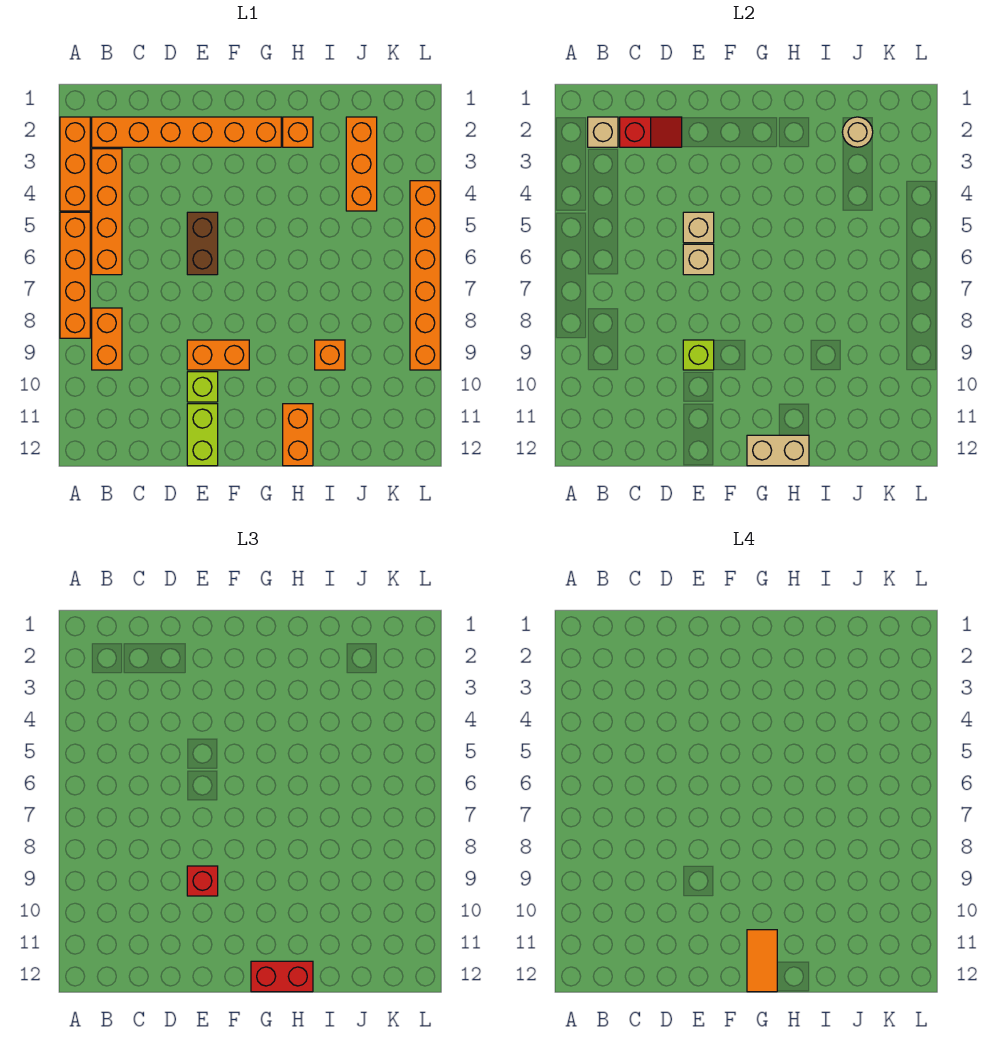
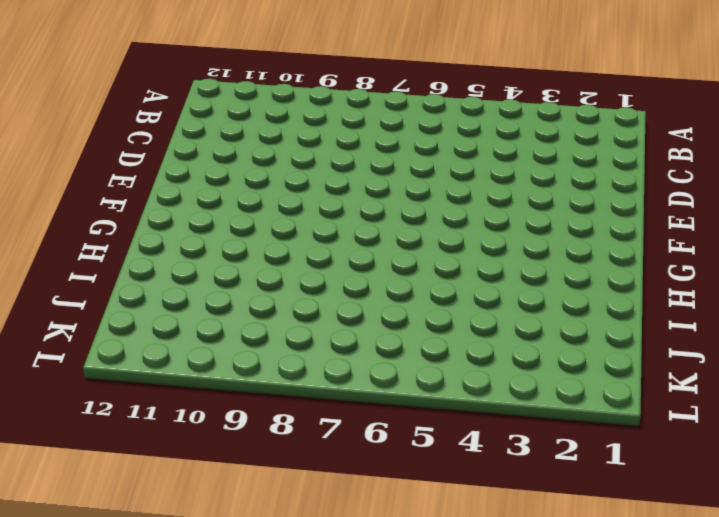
none -> orange 1x3 brick [60,117,90,211]
none -> orange 1x4 brick [60,212,90,338]
none -> orange 1x6 brick [92,117,281,147]

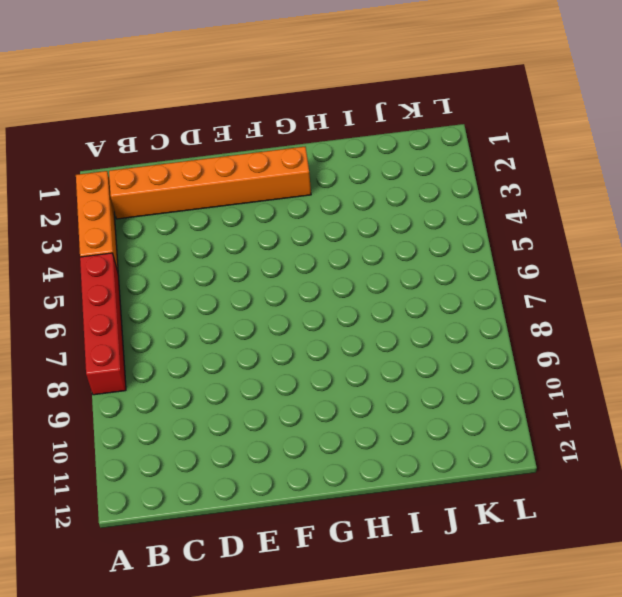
red 1x4 brick [80,253,126,395] -> orange 1x4 brick [60,212,90,338]
none -> orange 1x4 brick [92,149,122,275]
none -> orange 1x2 brick [92,308,122,370]
none -> brown 1x2 brick [187,212,218,275]

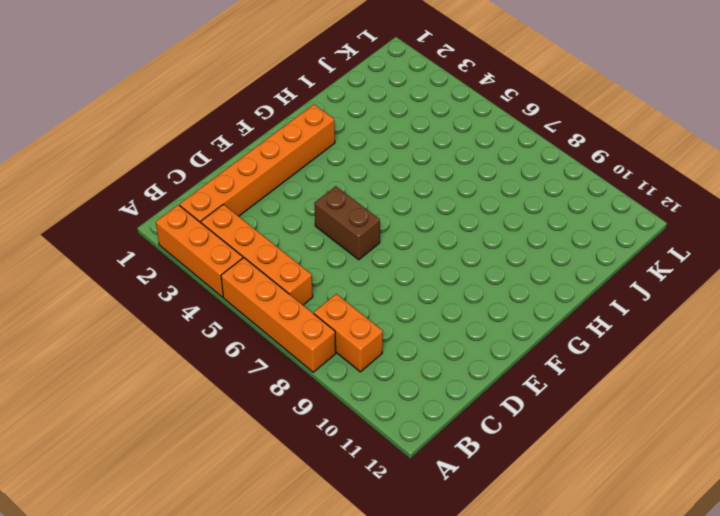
none -> orange 1x2 brick [187,340,249,370]
none -> lime 1x1 brick [187,372,218,402]
none -> lime 1x2 brick [187,404,218,466]

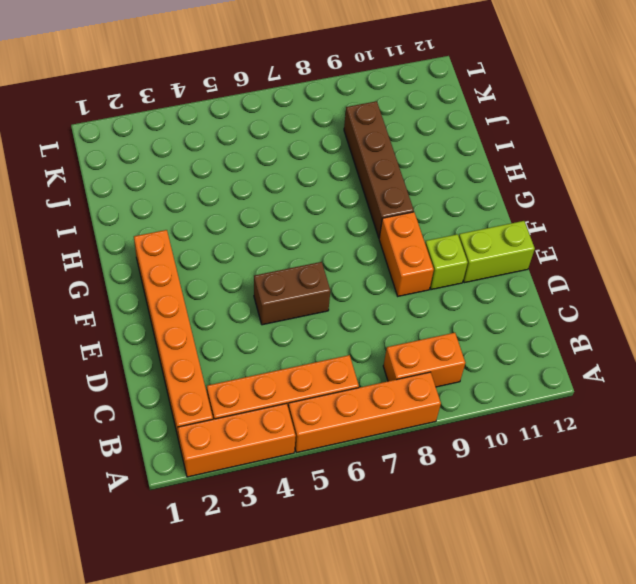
brown 1x4 brick [344,101,414,238] -> orange 1x1 brick [315,340,345,370]
none -> orange 1x1 brick [283,117,313,147]
none -> orange 1x2 brick [283,404,313,466]
none -> orange 1x3 brick [346,117,377,211]

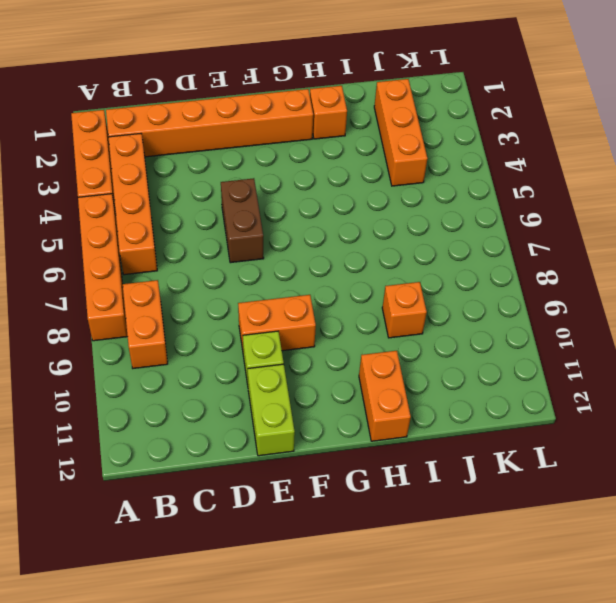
none -> orange 1x6 brick [410,181,440,370]
none -> tan 1x1 brick [588,117,618,147]
none -> red 1x2 slope [620,117,682,147]

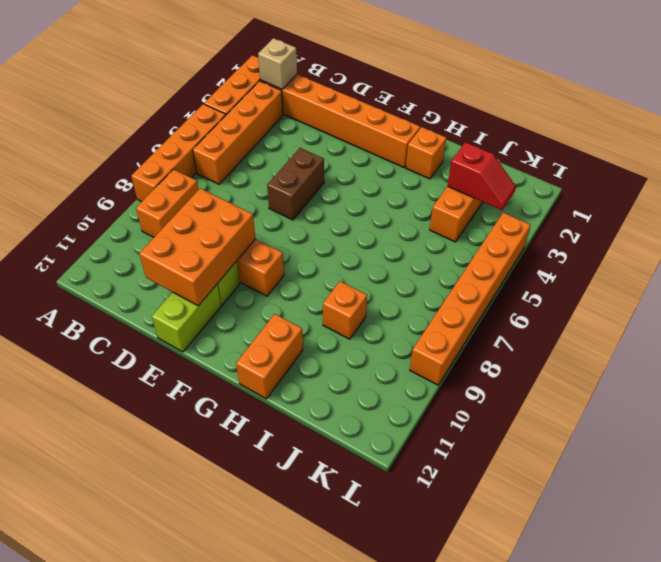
orange 2x3 brick [139,188,255,306] -> lime 1x1 brick [683,340,714,370]
red 1x2 slope [448,142,516,210] -> red 1x2 slope moved to [620,117,682,147]
none -> tan 1x1 brick [683,212,714,243]
none -> tan 1x1 brick [683,244,714,275]
none -> tan 1x2 brick [747,435,809,466]

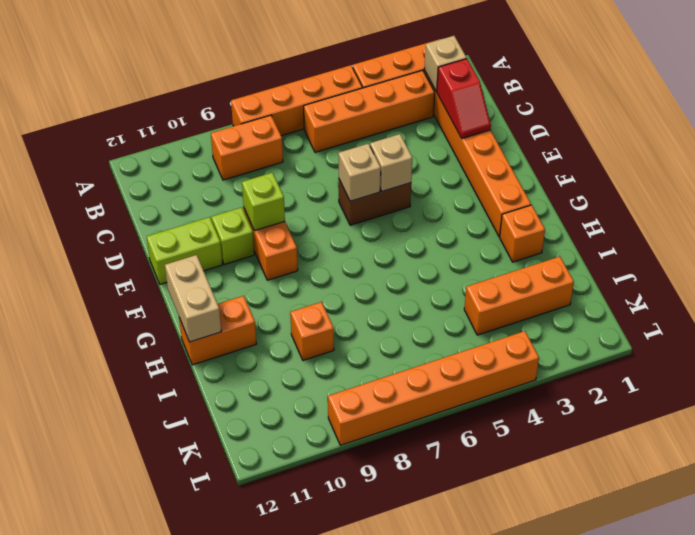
none -> tan 1x1 round brick [842,117,873,147]
none -> red 1x1 brick [187,866,218,896]
none -> red 1x2 brick [251,961,313,992]

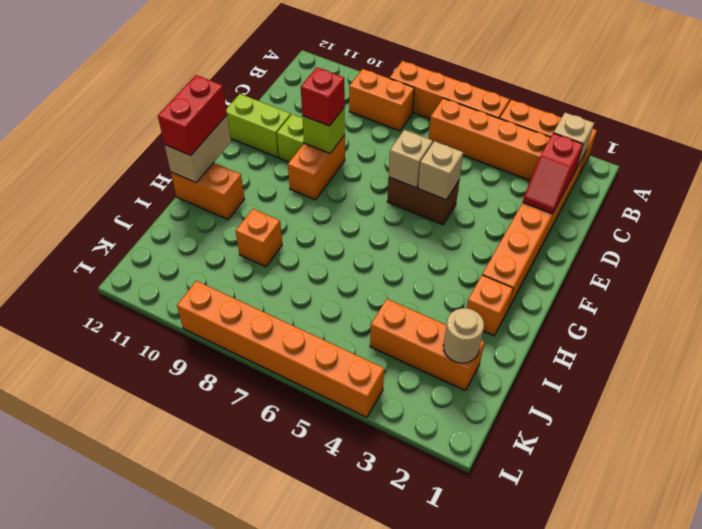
none -> orange 1x2 tile [747,930,777,992]

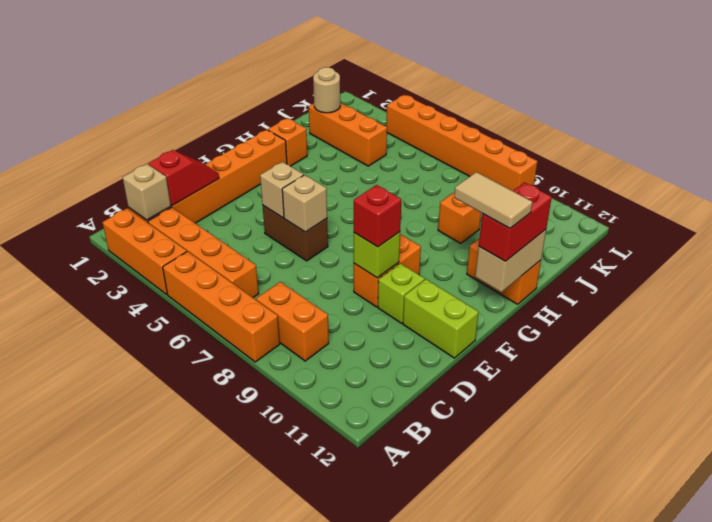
tan 1x2 tile [454,172,532,228] -> orange 1x2 tile [747,930,777,992]

